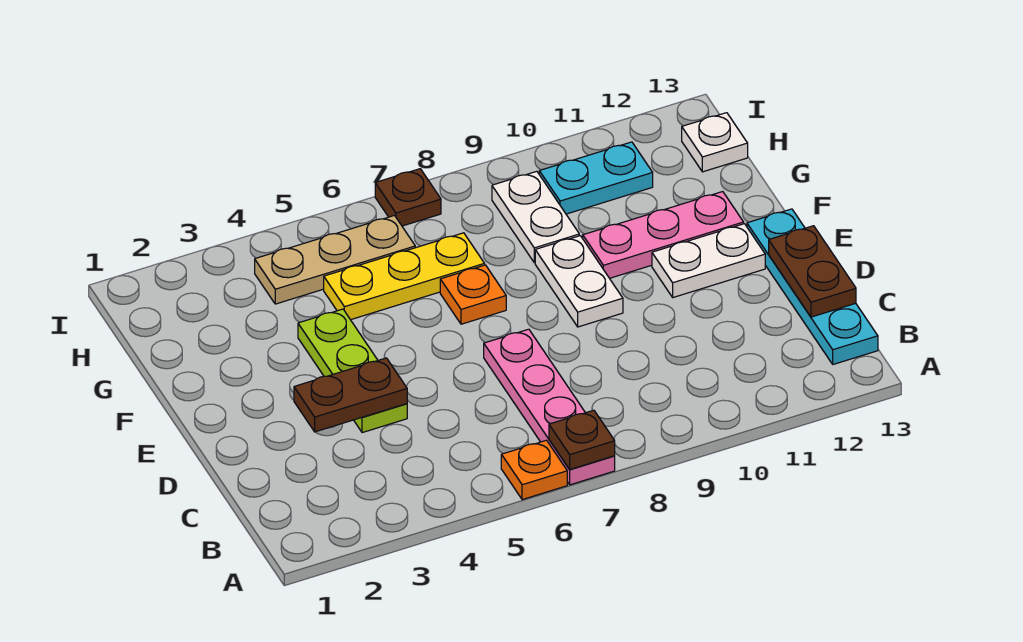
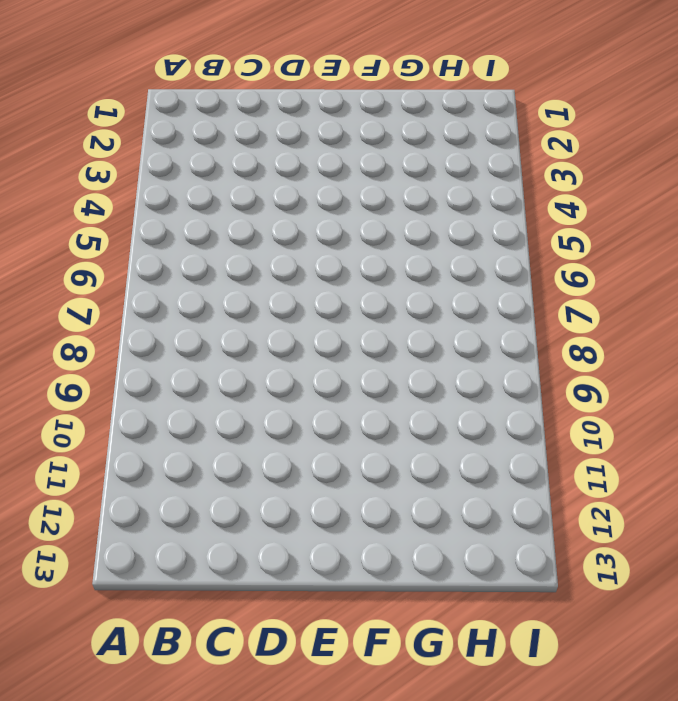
none -> orange 1x1 plate [501,440,567,500]
none -> pink 1x4 plate [484,329,615,485]
none -> cyan 1x4 plate [747,209,878,364]

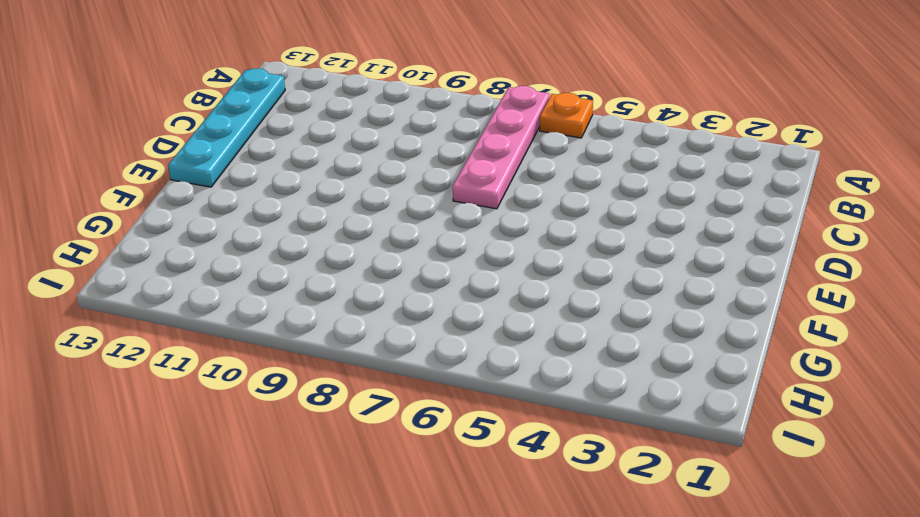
none -> lime 1x3 plate [298,309,407,433]
none -> white 1x2 plate [535,236,623,327]
none -> white 1x2 plate [652,224,765,297]

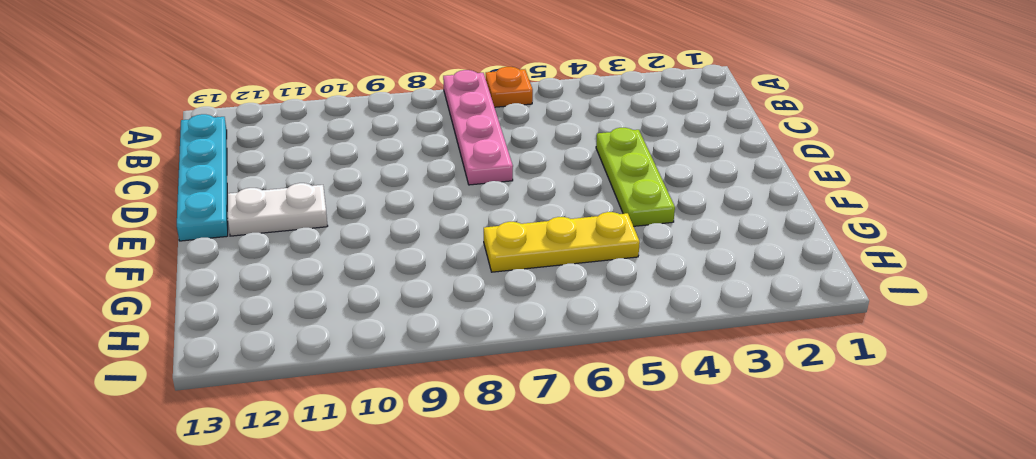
none -> white 1x2 plate [535,236,623,327]
none -> orange 1x1 plate [440,265,506,324]
none -> pink 1x3 plate [583,192,744,278]

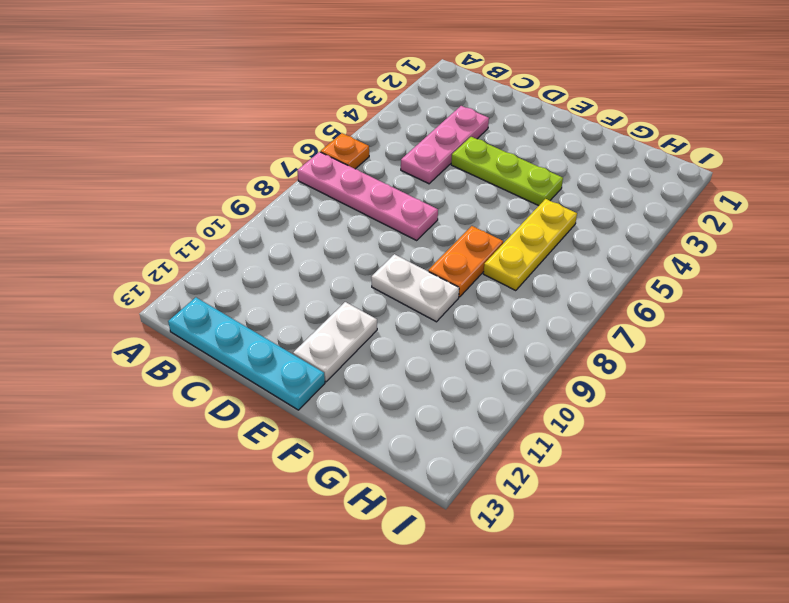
pink 1x3 plate [401,106,489,184] -> pink 1x3 plate moved to [583,192,744,278]
orange 1x2 plate [428,226,503,297] -> orange 1x1 plate [440,265,506,324]
none -> white 1x2 plate [492,171,579,263]
none -> tan 1x3 plate [255,216,415,304]
none -> cyan 1x2 plate [539,142,653,214]

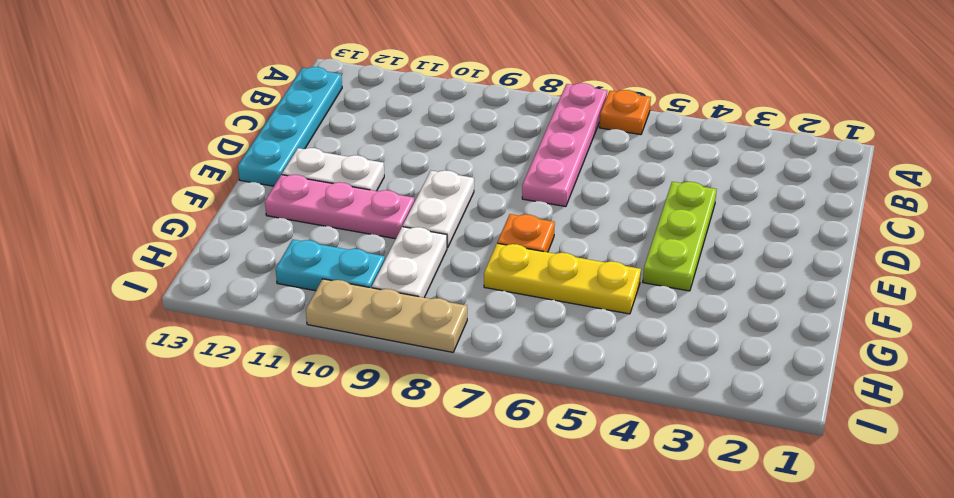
tan 1x3 plate [306,279,467,352] -> tan 1x3 plate moved to [255,216,415,304]
none -> white 1x1 plate [682,113,748,172]
none -> brown 1x1 plate [375,169,441,226]
none -> brown 1x1 plate [549,410,615,469]

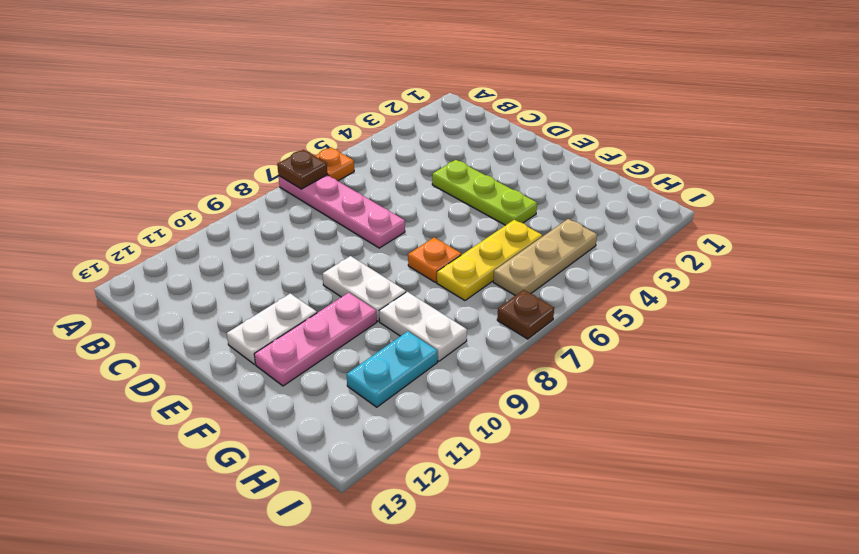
none -> cyan 1x4 plate [747,209,878,364]
none -> white 1x1 plate [682,113,748,172]
none -> brown 1x2 plate [769,226,856,317]

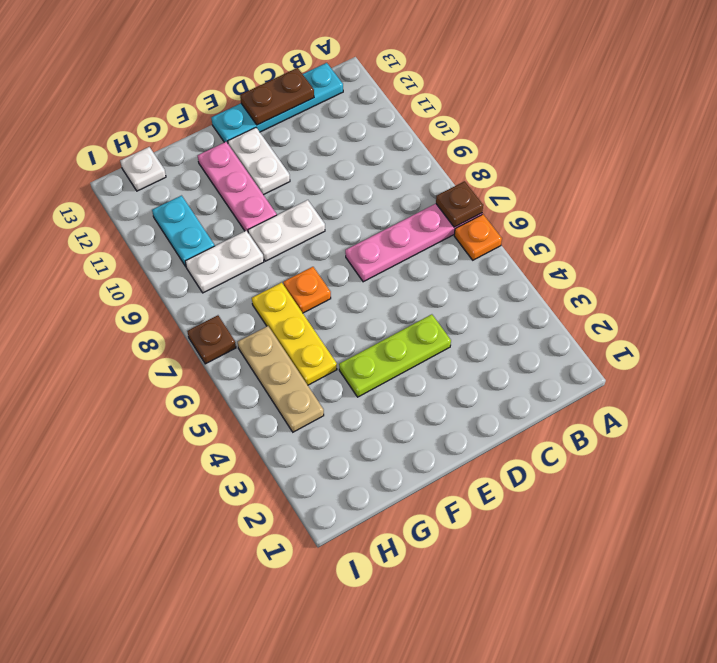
none -> brown 1x2 plate [294,358,407,432]

